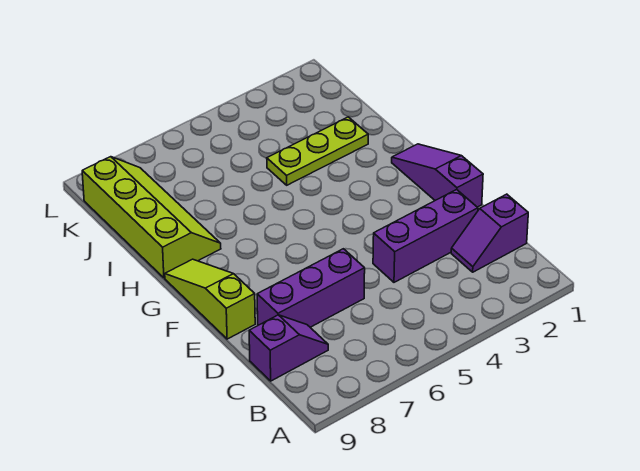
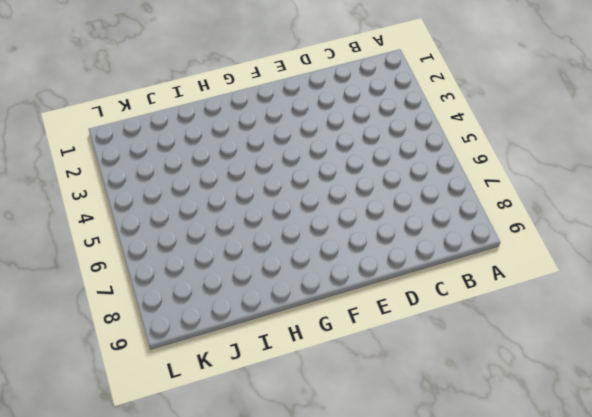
none -> purple 1x2 slope [451,194,528,272]
none -> purple 1x2 slope [249,315,328,381]

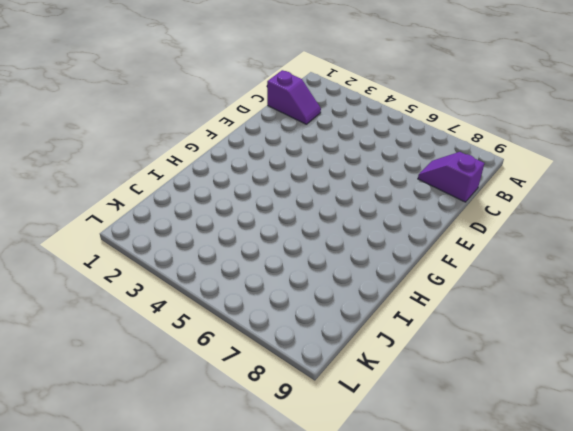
none -> purple 1x3 brick [373,190,478,282]
none -> purple 1x3 brick [257,249,365,327]

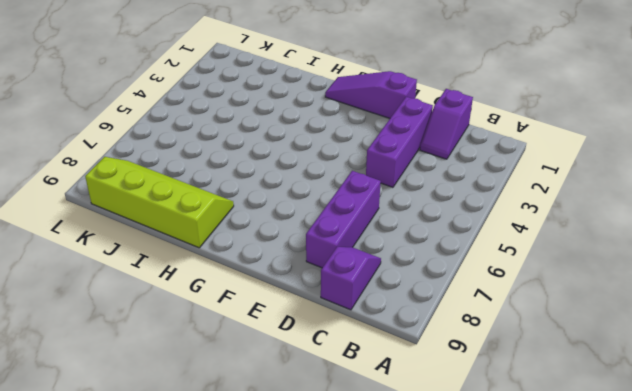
none -> lime 1x3 slope [165,259,255,339]
none -> lime 1x3 plate [267,117,368,185]

